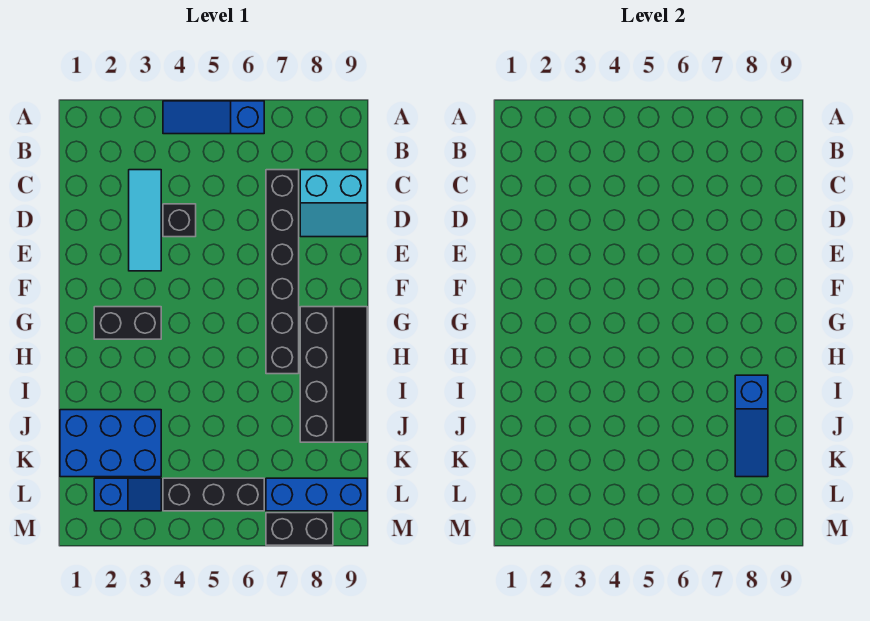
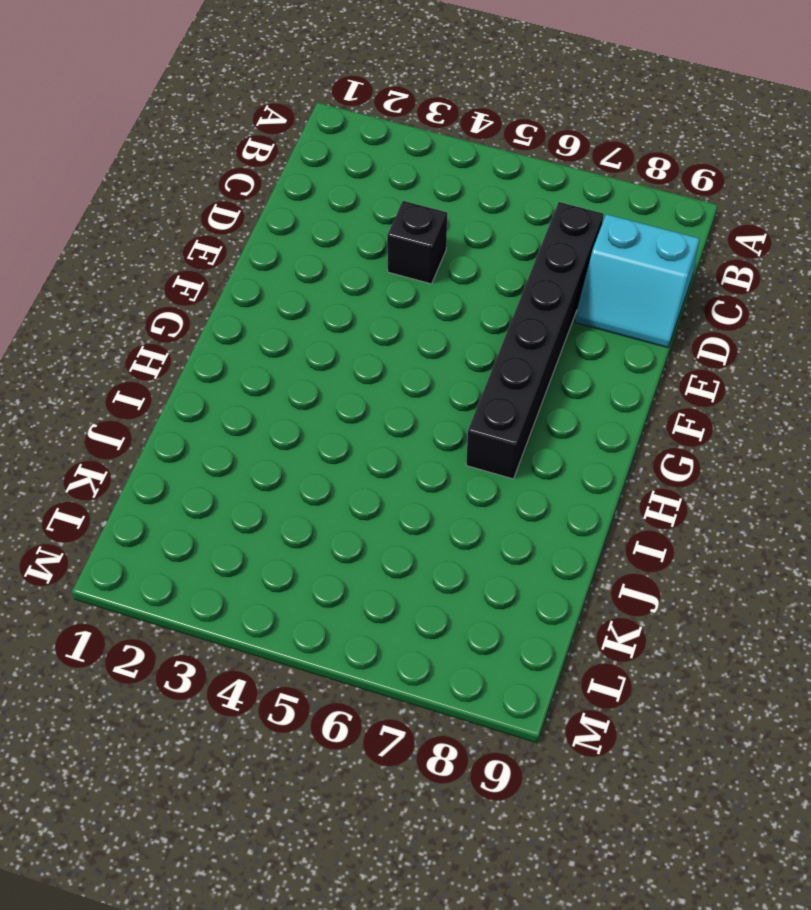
none -> blue 1x3 slope [163,101,264,134]
none -> cyan 1x3 tile [129,170,161,271]
none -> black 1x2 brick [94,307,161,339]

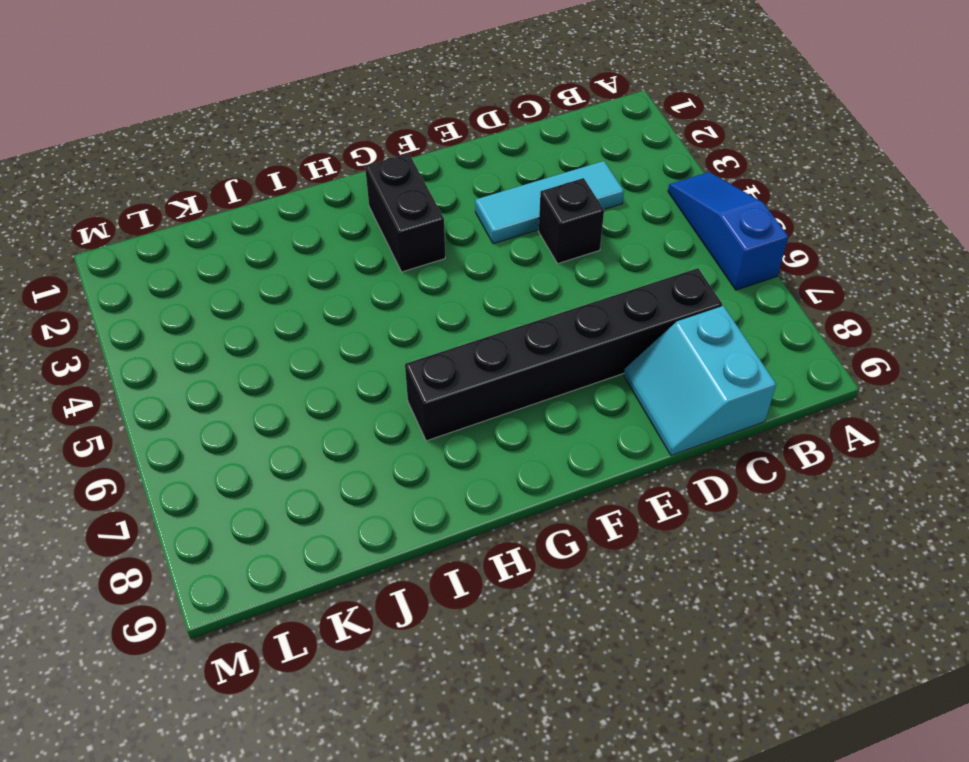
none -> black 2x4 slope [300,307,367,442]
none -> blue 2x3 brick [60,410,161,477]
none -> blue 1x2 slope [94,478,161,511]

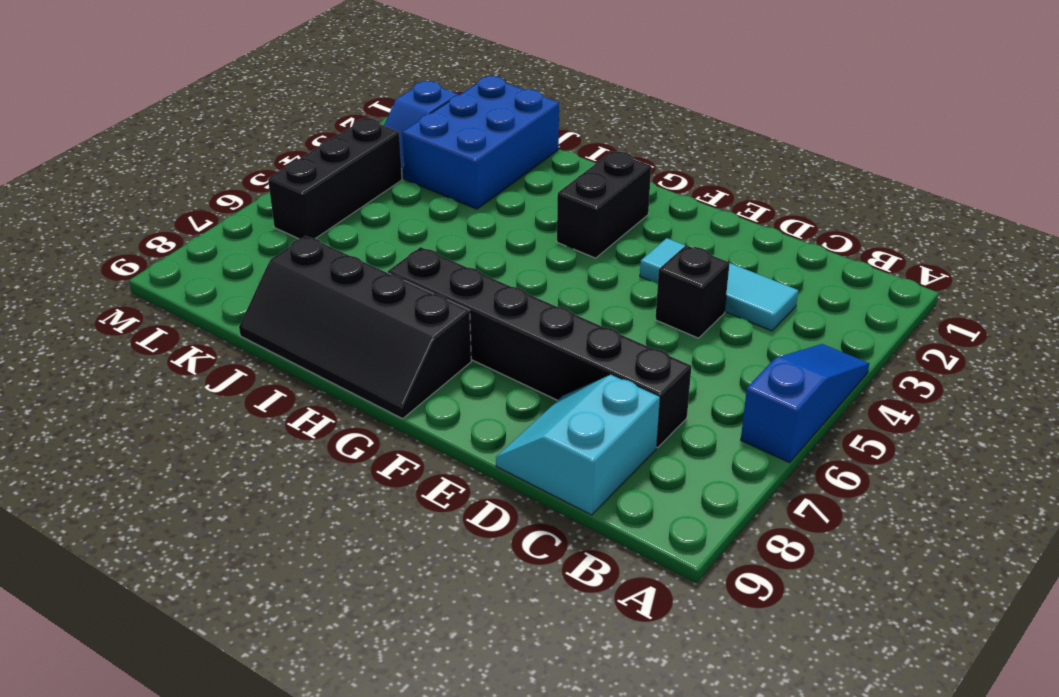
none -> blue 1x3 brick [266,478,367,511]
none -> black 1x2 brick [266,513,333,545]
none -> blue 1x3 slope [735,375,768,477]

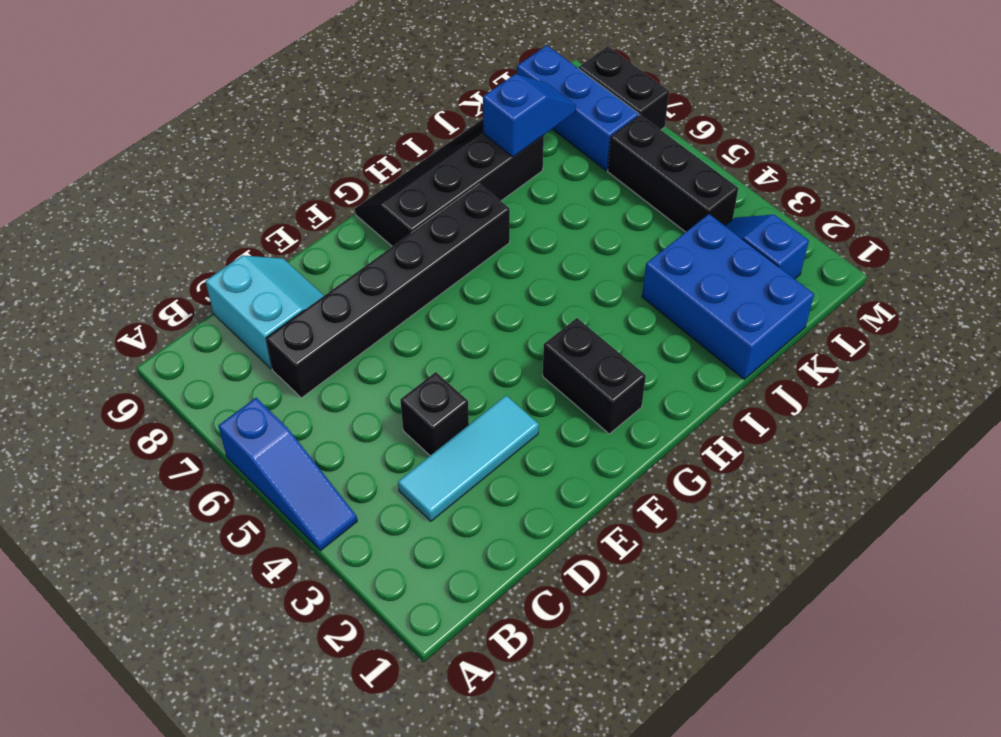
blue 1x2 slope [483,74,576,157] -> blue 1x3 slope [735,375,768,477]

